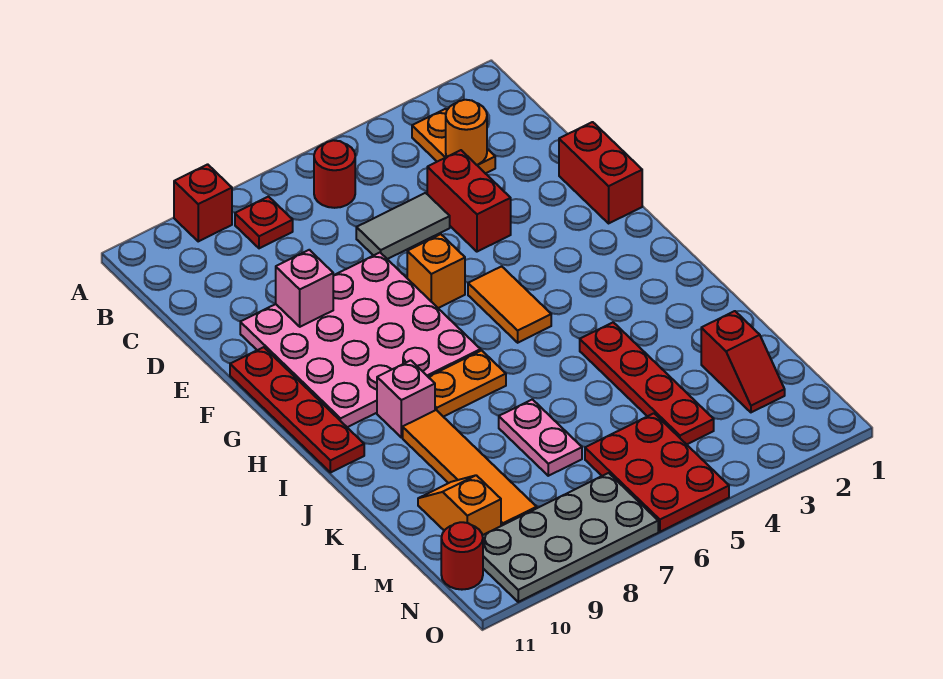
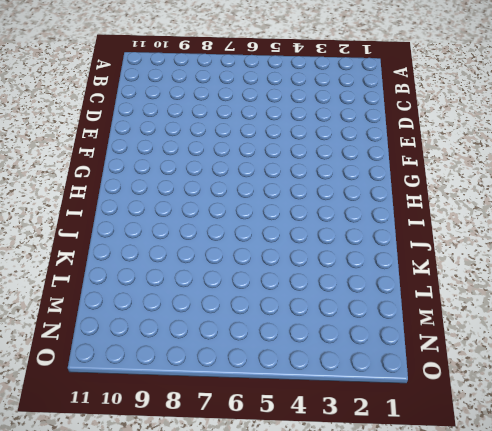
none -> red 1x1 brick [174,164,232,241]
none -> orange 1x2 plate [412,109,495,173]
none -> red 1x1 round brick [314,140,355,208]

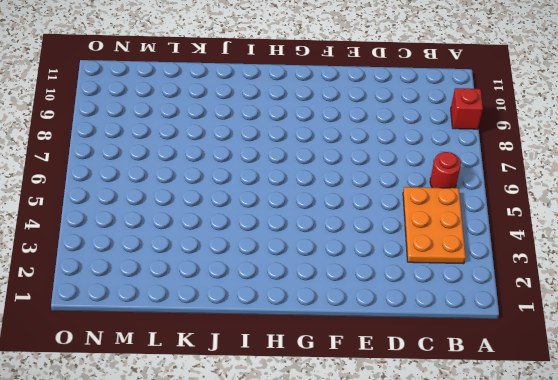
orange 2x3 plate [403,187,466,264] -> orange 1x2 plate [412,109,495,173]
none -> red 1x1 plate [235,197,293,248]
none -> red 1x2 brick [427,150,511,252]
none -> grey 1x2 tile [356,193,450,259]

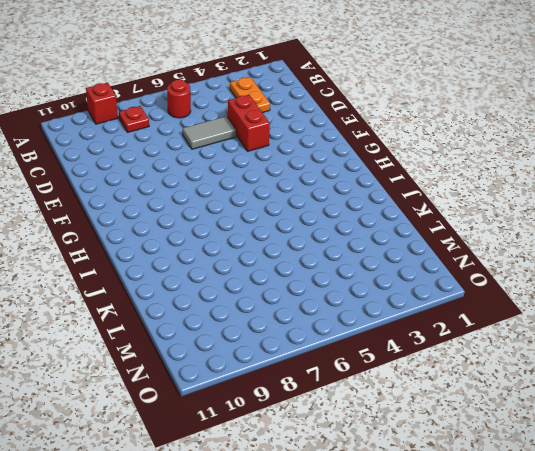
none -> red 1x2 brick [559,122,642,223]
none -> pink 4x4 plate [240,253,481,427]
none -> orange 1x1 brick [407,234,465,308]

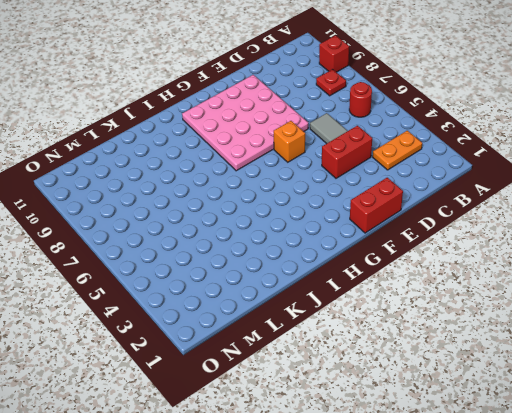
none -> red 1x4 plate [230,347,364,473]
none -> orange 1x2 tile [468,266,551,343]
none -> orange 1x2 plate [429,350,506,417]

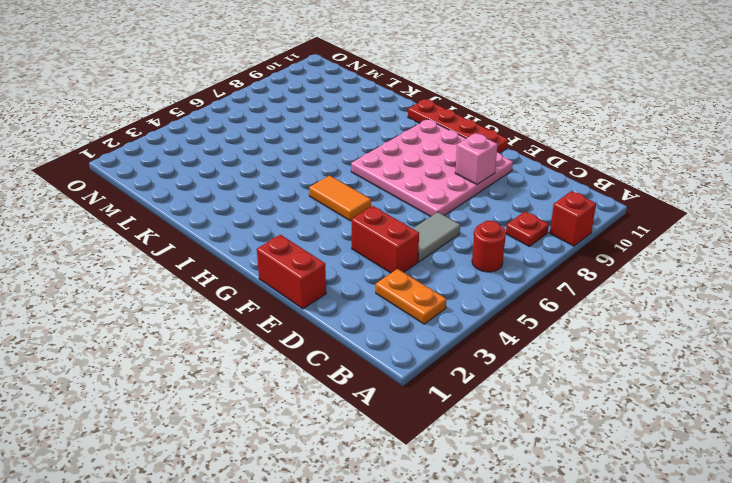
none -> orange 1x1 brick [407,234,465,308]
none -> orange 1x2 plate [429,350,506,417]
none -> pink 1x1 brick [377,360,435,437]

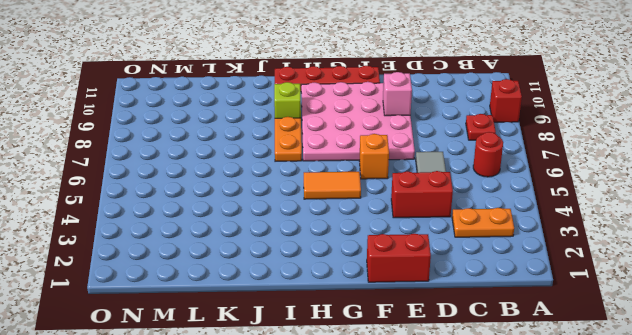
lime 1x1 brick [274,82,301,118] -> pink 1x1 brick [377,360,435,437]
none -> red 1x4 plate [580,322,714,444]
none -> orange 1x4 tile [403,410,537,526]
none -> pink 1x2 plate [499,399,582,476]

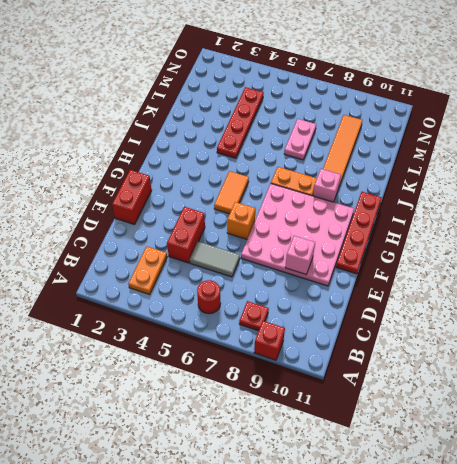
none -> red 1x2 slope [701,311,785,412]
none -> orange 1x2 slope [418,475,501,535]
none -> red 2x3 plate [585,413,729,532]

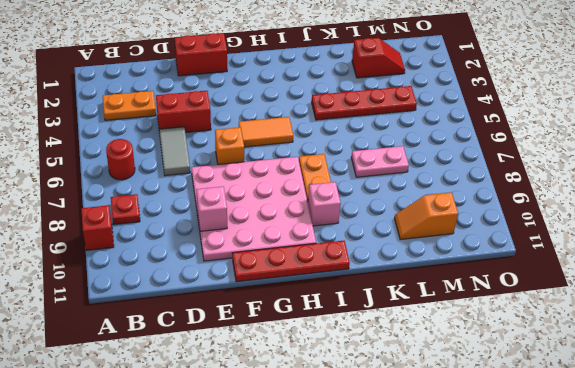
none -> orange 1x4 tile [403,410,537,526]
none -> red 2x3 plate [585,413,729,532]
none -> grey 2x4 plate [482,473,658,602]

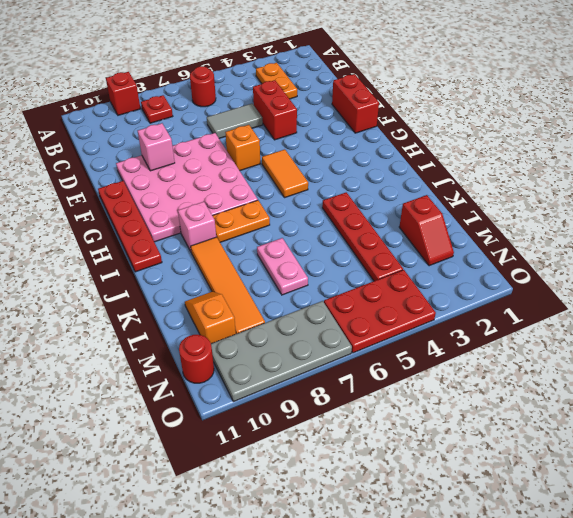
red 2x3 plate [324,270,436,353] -> red 2x3 plate turned to [585,413,729,532]
none -> orange 1x1 round brick [446,100,487,165]

